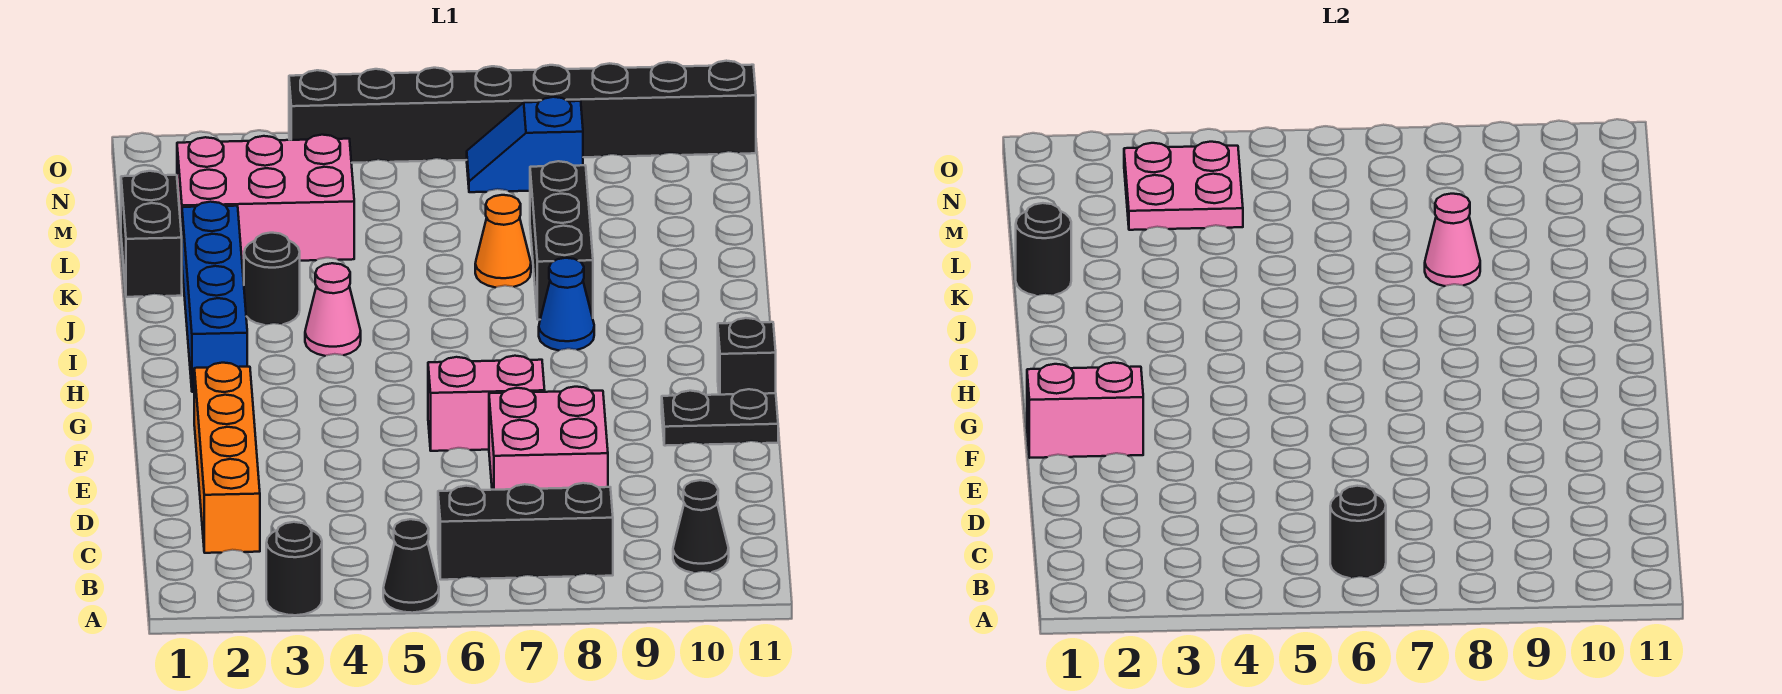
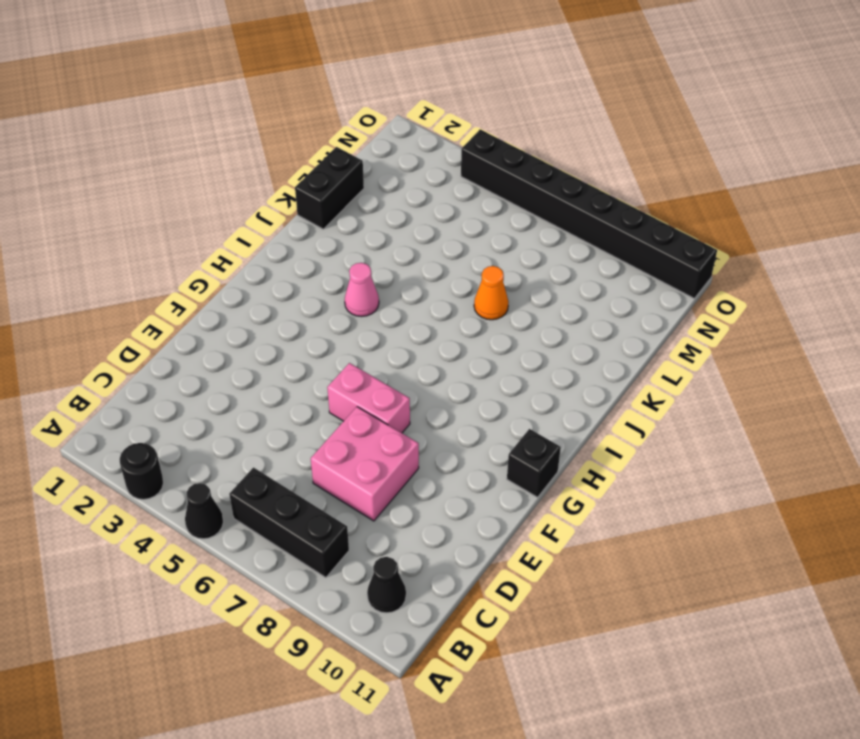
none -> orange 1x4 brick [194,363,260,553]
none -> black 1x2 plate [662,389,778,446]
none -> blue 1x4 brick [182,202,247,392]

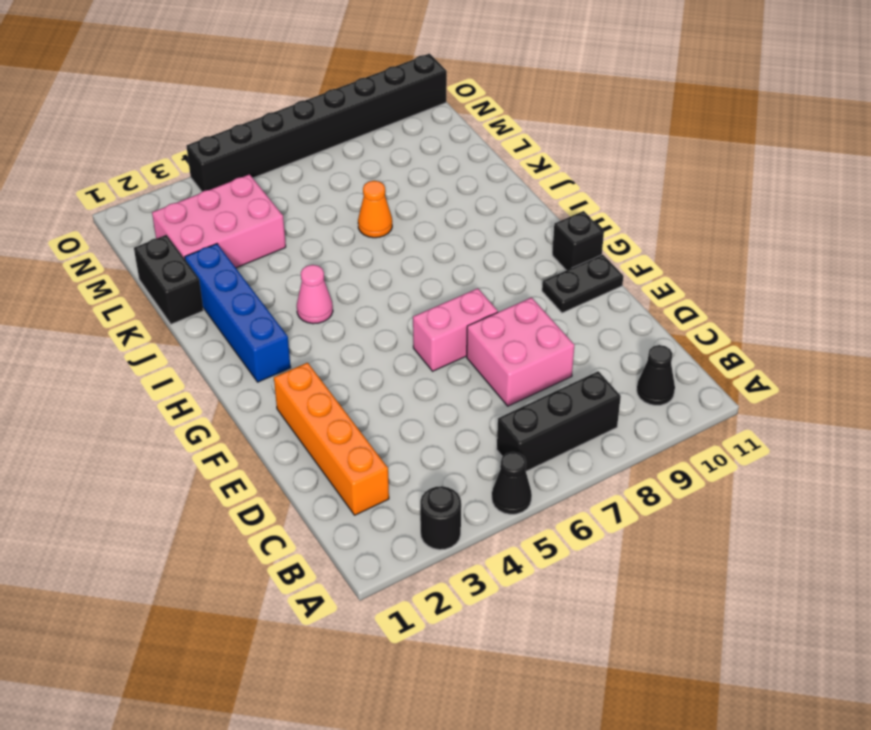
none -> blue 1x1 cone [539,258,594,351]
none -> black 1x1 round brick [244,233,300,325]
none -> black 1x3 brick [530,161,593,320]

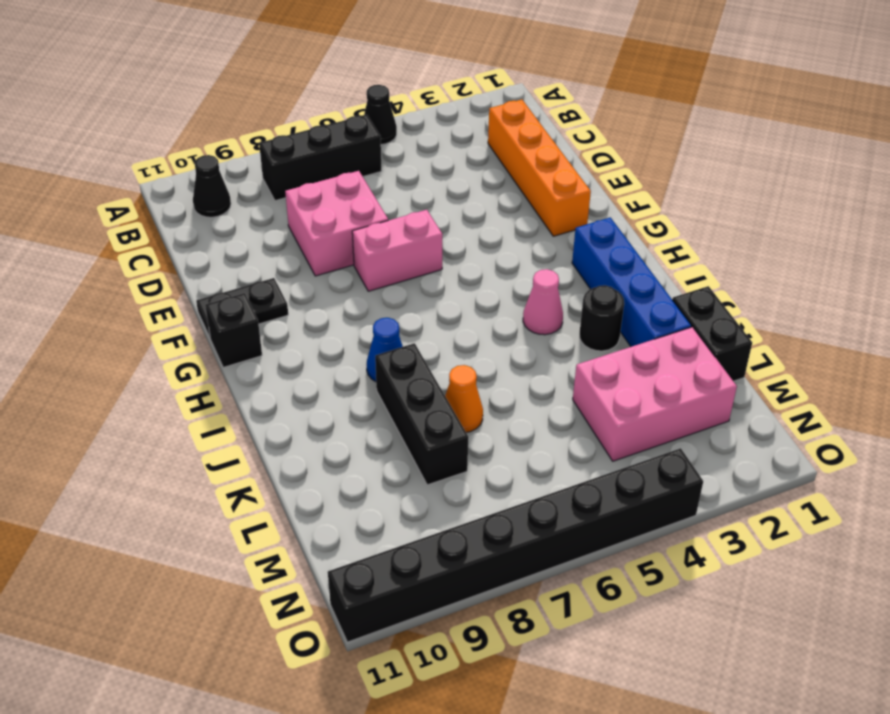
none -> black 1x1 round brick [266,522,322,615]
none -> blue 1x2 slope [467,97,583,192]
none -> black 1x1 round brick [1330,486,1386,578]

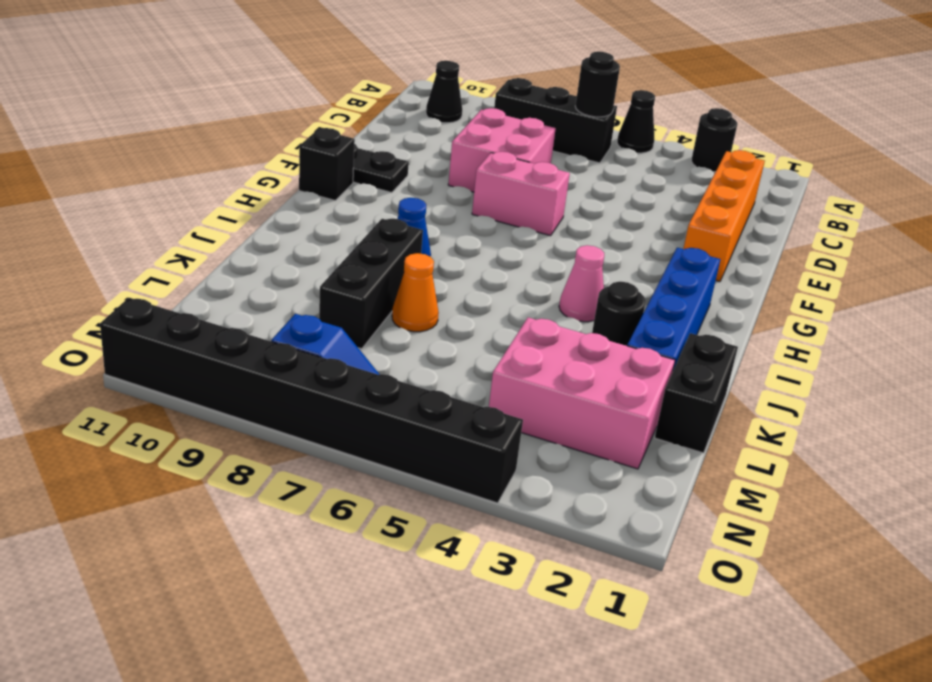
none -> pink 1x2 brick [1027,363,1143,458]
none -> black 1x1 round brick [1016,203,1071,296]
none -> pink 1x1 cone [1425,194,1480,286]

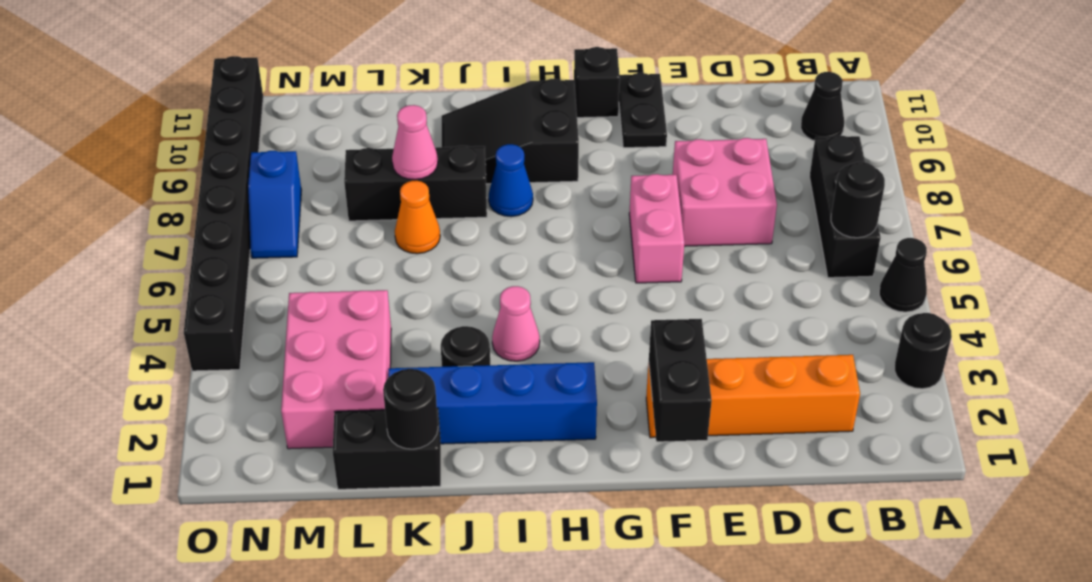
black 1x2 brick [649,319,712,442] -> pink 1x2 brick [1027,363,1143,458]
black 2x3 slope [442,79,579,184] -> none
none -> pink 2x2 plate [1124,142,1243,230]

